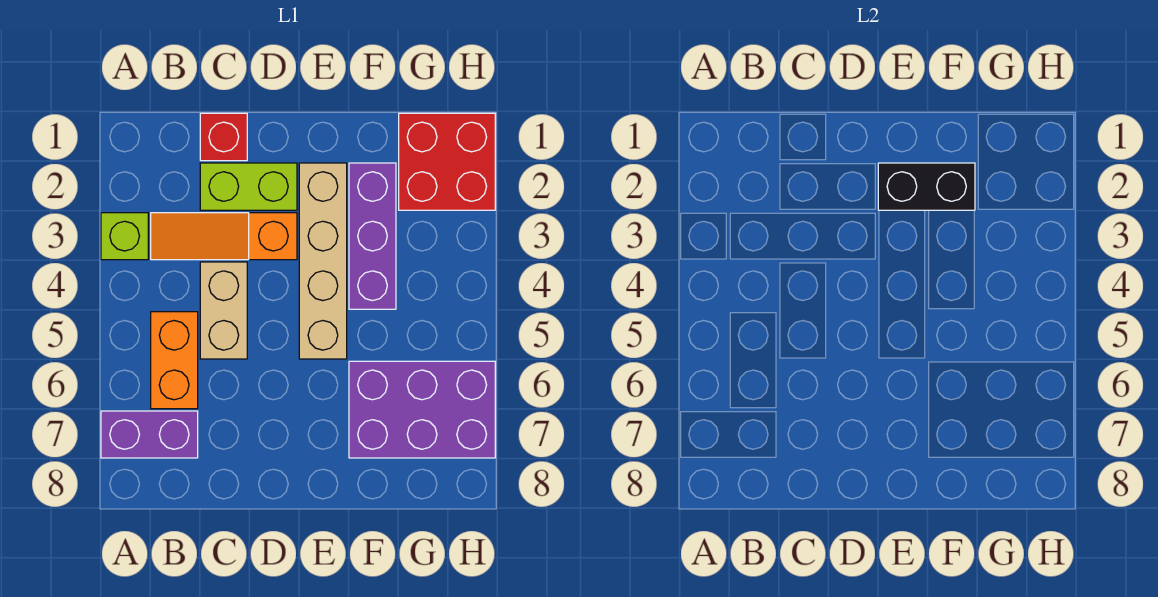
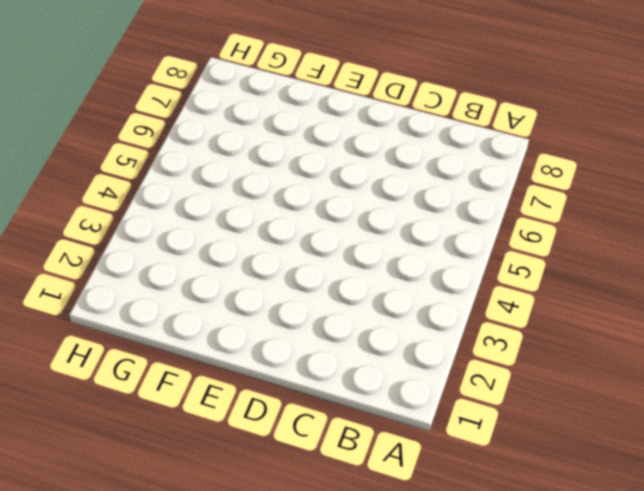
none -> lime 1x1 brick [101,213,148,260]
none -> purple 1x2 brick [101,411,198,458]
none -> orange 1x3 slope [151,213,297,260]

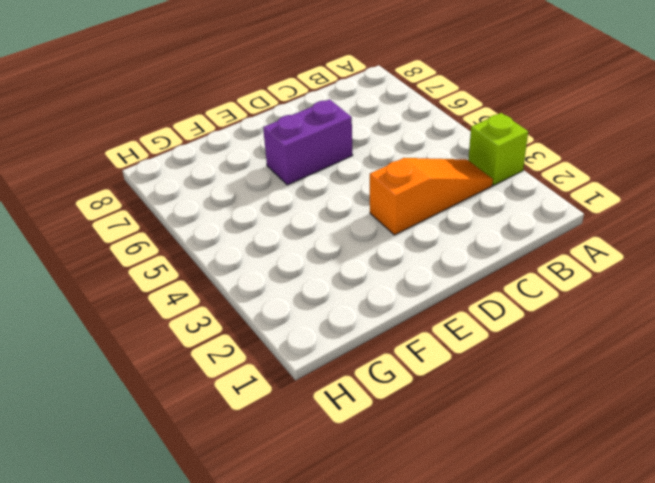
purple 1x2 brick [263,99,353,185] -> purple 1x2 brick moved to [101,411,198,458]
none -> orange 1x2 brick [151,312,198,409]
none -> red 1x1 brick [200,113,247,161]
none -> lime 1x2 brick [200,163,297,210]

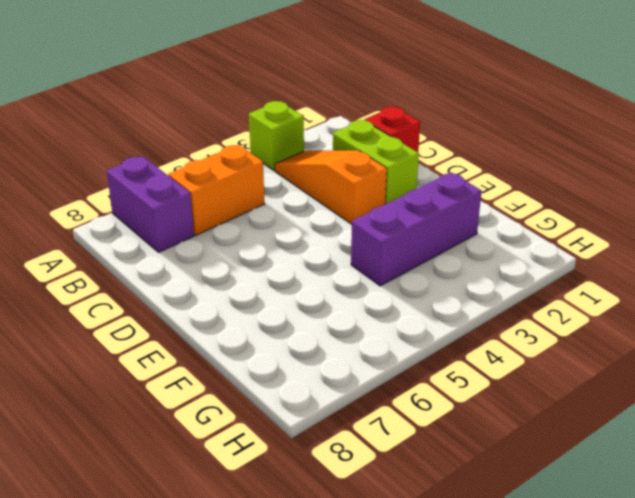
none -> tan 1x2 brick [200,262,247,359]
none -> tan 1x4 brick [299,163,347,359]
none -> purple 2x3 brick [349,361,495,458]

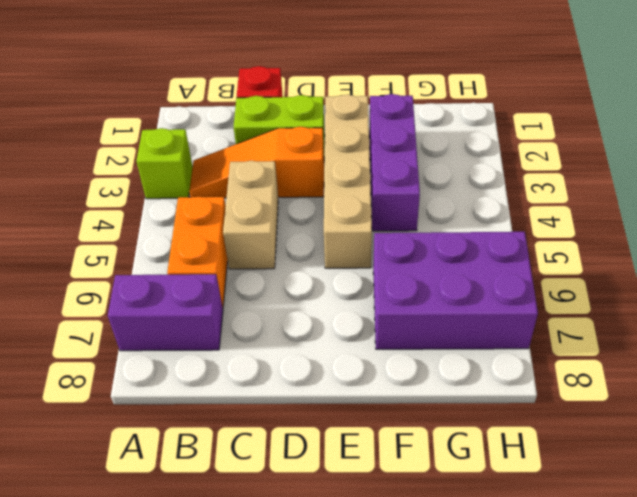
none -> red 2x2 brick [399,113,495,210]
none -> black 1x2 brick [878,163,975,210]

